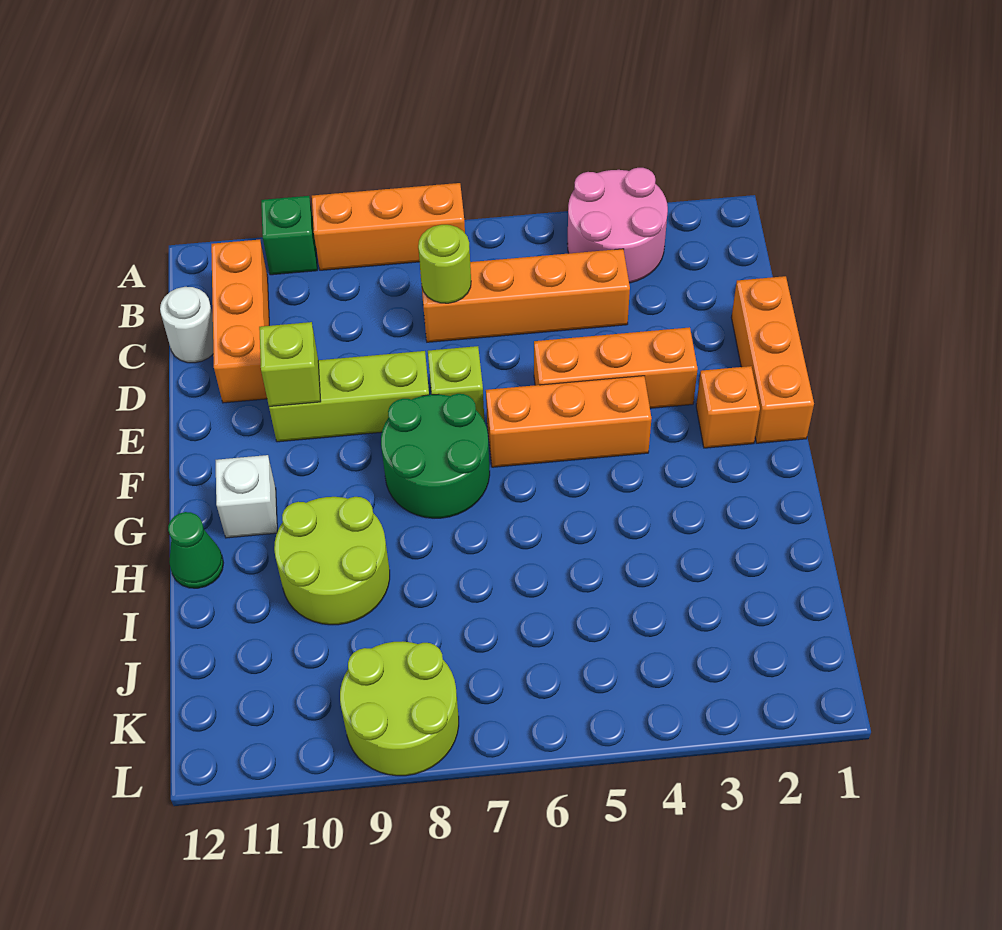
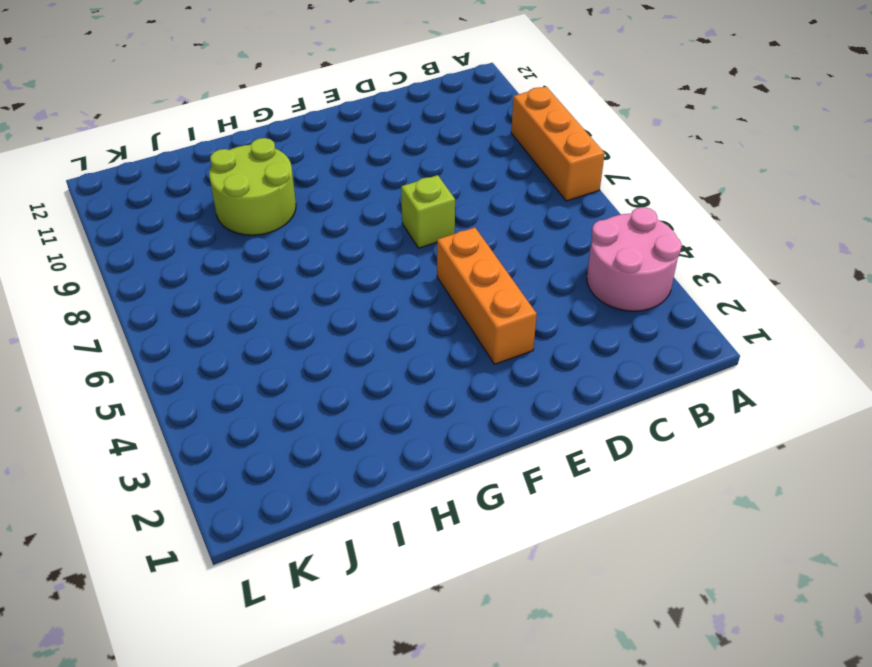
none -> green 1x1 brick [261,196,317,275]
none -> orange 1x3 brick [211,240,269,403]
none -> orange 1x4 brick [422,249,630,342]

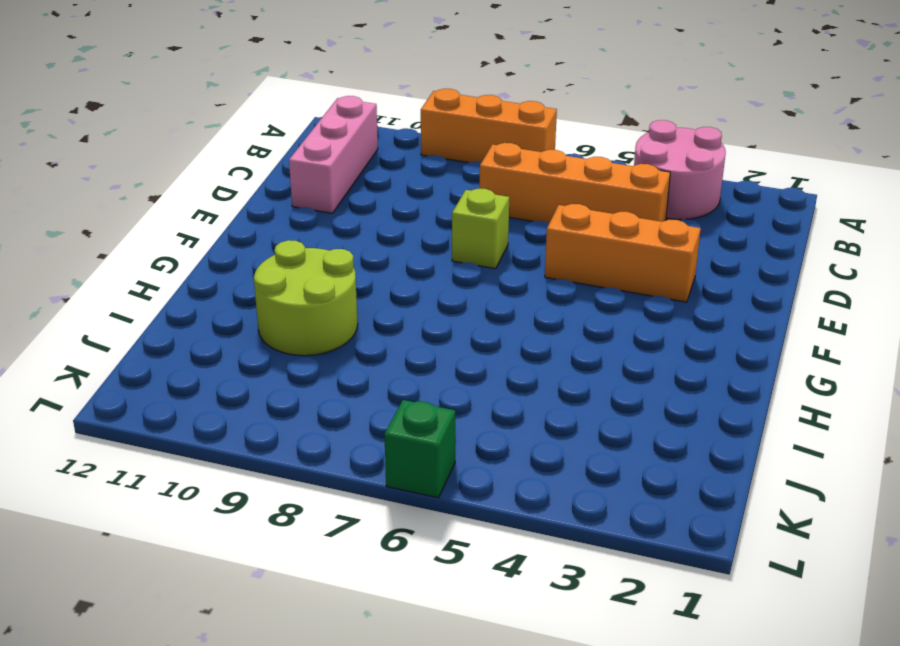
pink 1x3 brick [289,96,378,213] -> orange 1x3 brick [211,240,269,403]
green 1x1 brick [384,400,455,498] -> green 1x1 brick moved to [261,196,317,275]
none -> white 1x1 round brick [160,287,213,363]
none -> orange 1x3 brick [731,276,814,443]
none -> lime 1x3 brick [269,351,429,442]

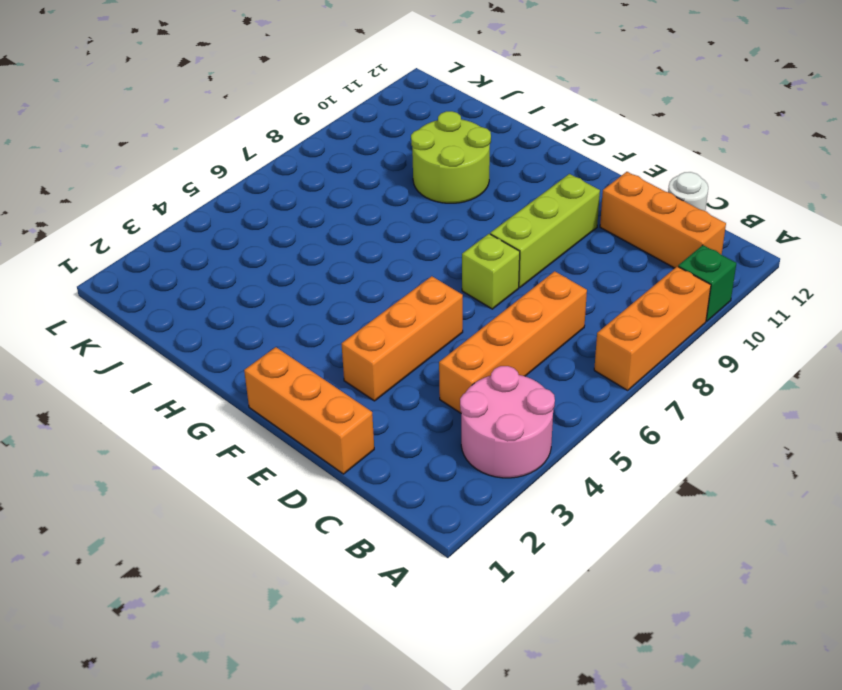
none -> orange 1x1 brick [696,366,760,448]
none -> orange 1x3 brick [486,376,652,467]
none -> green 2x2 round brick [381,394,490,518]

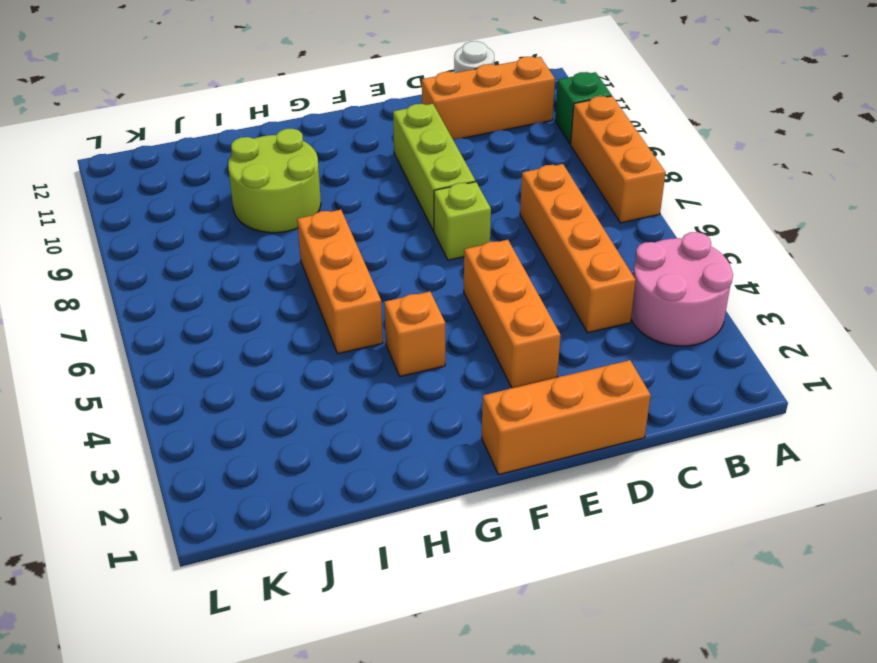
orange 1x1 brick [384,292,445,376] -> orange 1x1 brick moved to [696,366,760,448]
orange 1x3 brick [297,210,383,354] -> orange 1x3 brick moved to [486,376,652,467]
none -> green 2x2 round brick [381,394,490,518]
none -> white 1x1 brick [216,455,277,538]
none -> green 1x1 cone [168,512,223,588]

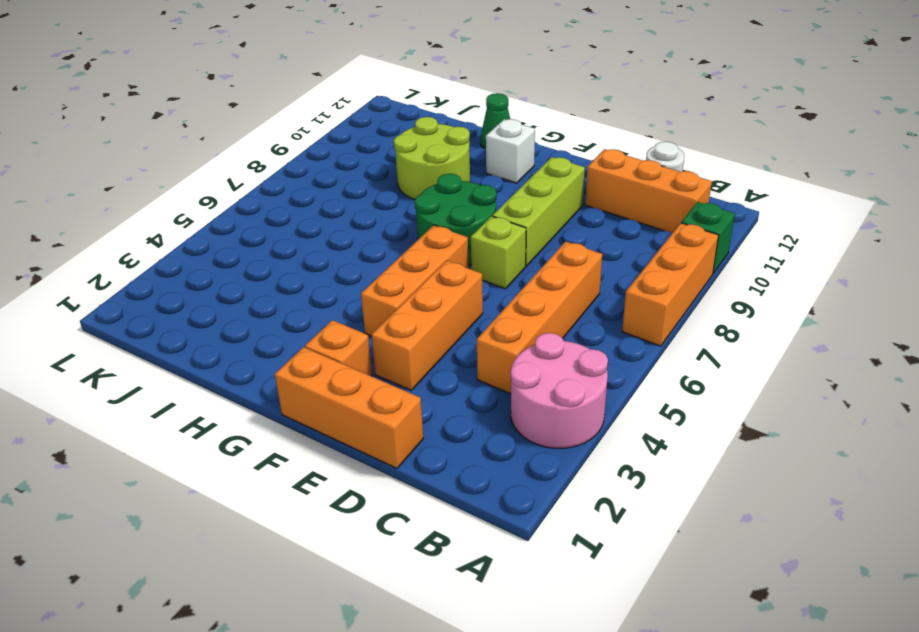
none -> lime 2x2 round brick [340,641,459,776]
none -> lime 1x1 round brick [418,225,471,303]
none -> lime 1x1 brick [259,322,321,406]

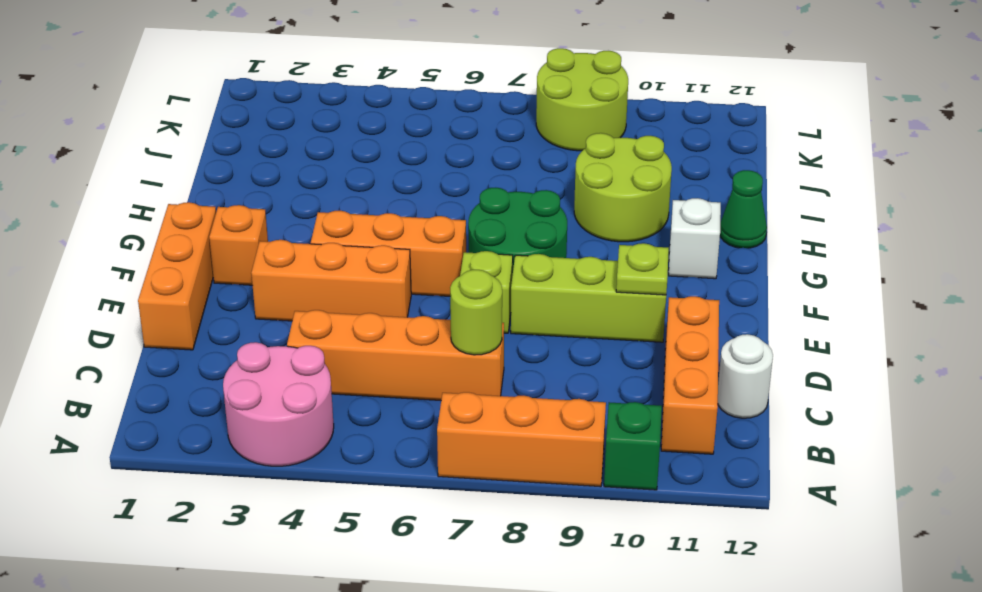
lime 1x1 plate [616,243,669,295] -> lime 1x1 brick [259,322,321,406]

